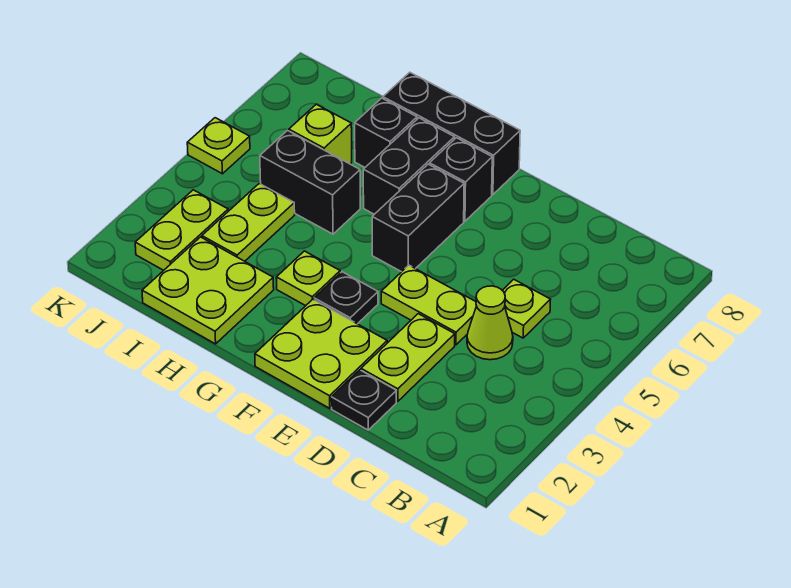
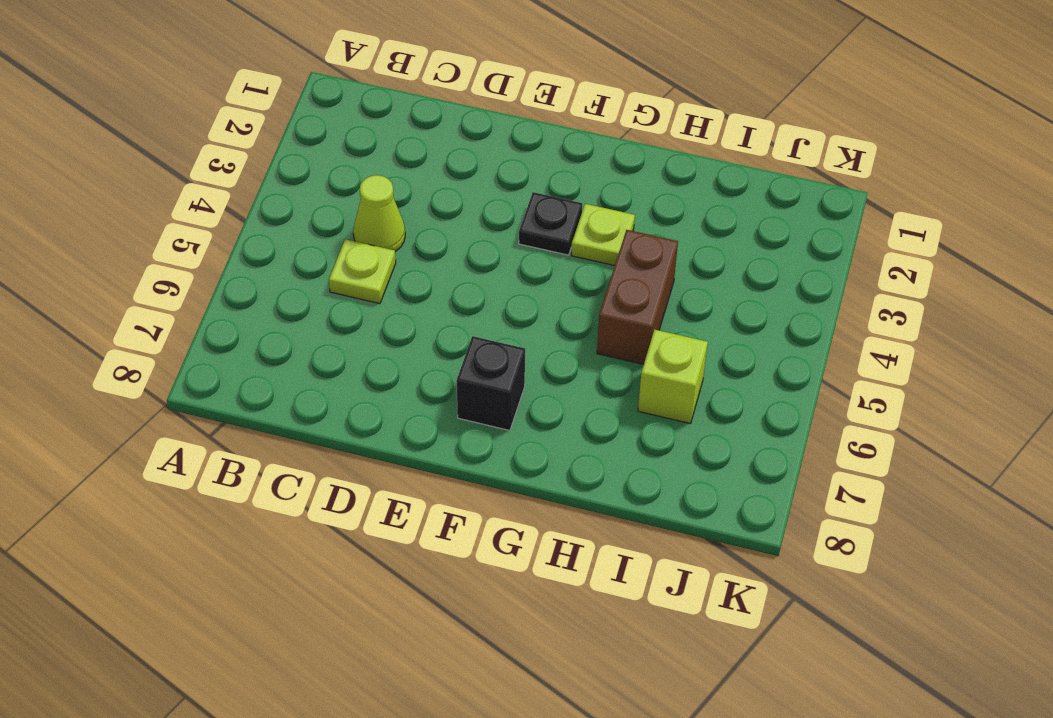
brown 1x2 brick [597,230,678,364] -> black 1x2 brick [260,131,360,234]
none -> black 1x1 plate [331,370,396,430]
none -> lime 1x2 plate [361,314,455,401]
none -> lime 1x2 plate [381,265,476,345]

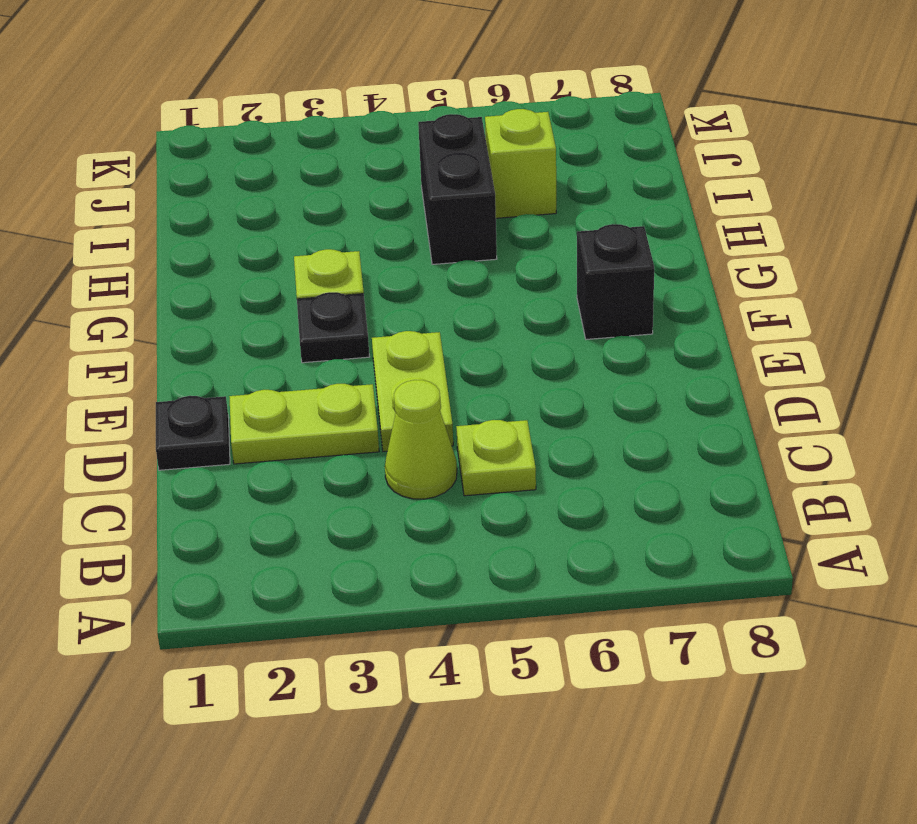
none -> lime 2x2 plate [255,299,387,408]
none -> black 1x2 brick [372,164,464,272]
none -> black 1x3 brick [383,72,520,195]

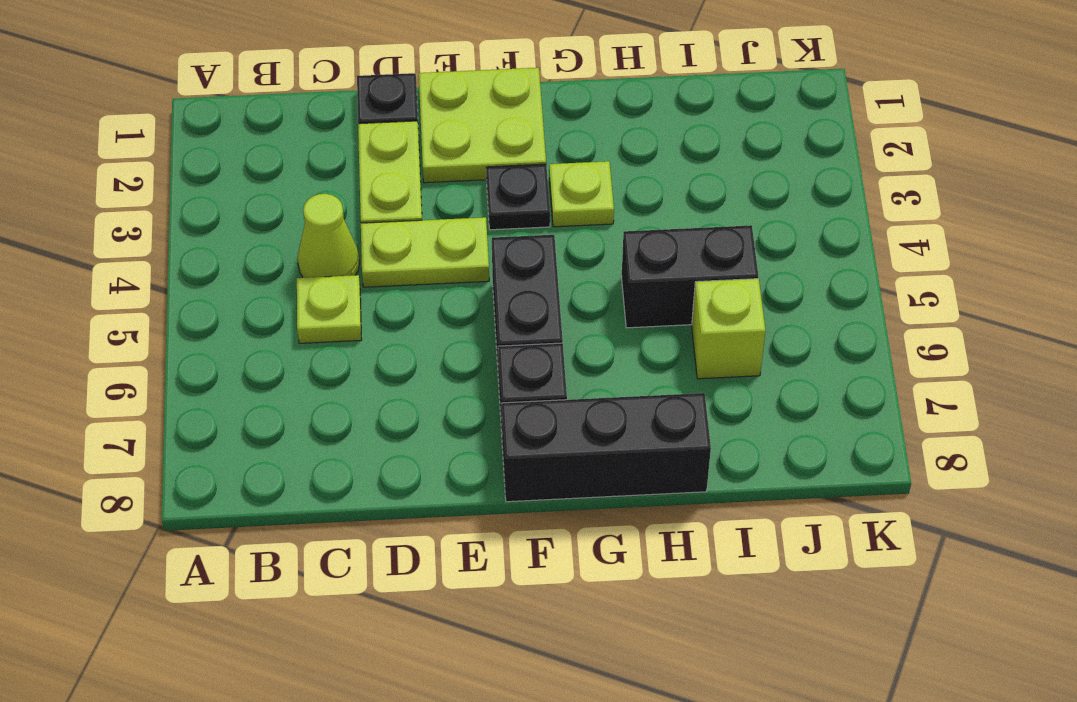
none -> black 1x2 brick [363,118,455,214]
none -> lime 2x2 plate [142,237,274,344]
none -> black 1x1 brick [355,98,417,167]

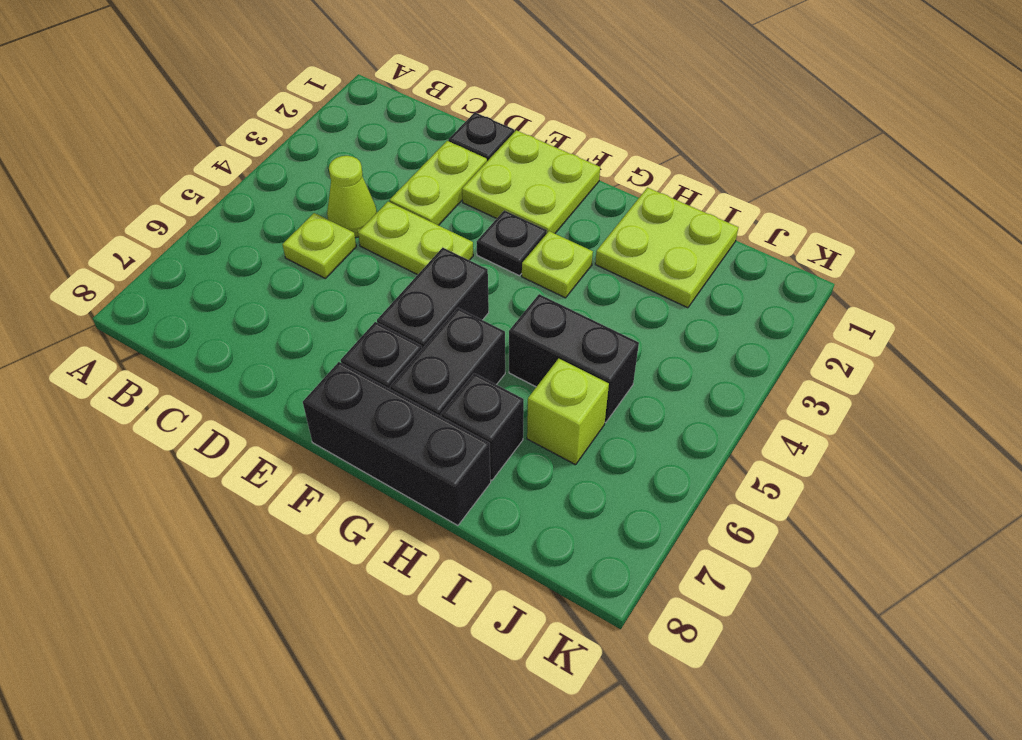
none -> lime 1x2 plate [202,184,295,261]
none -> lime 1x2 plate [135,190,228,270]
none -> lime 1x1 plate [187,118,250,174]

